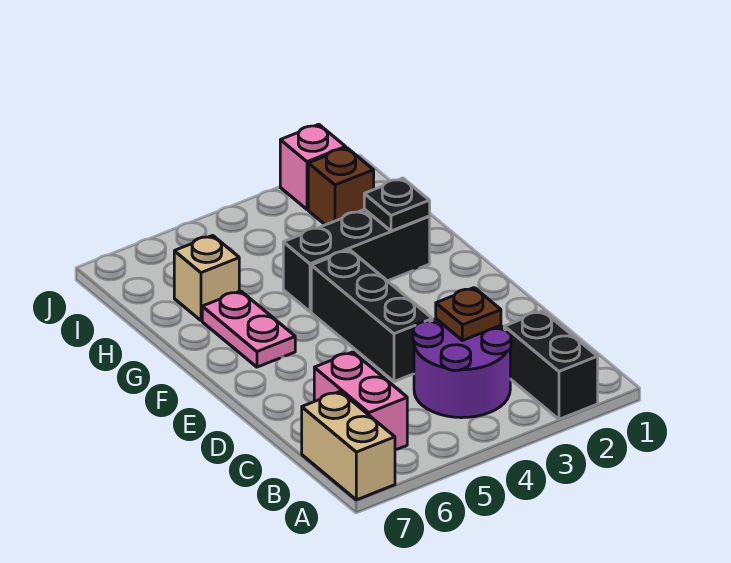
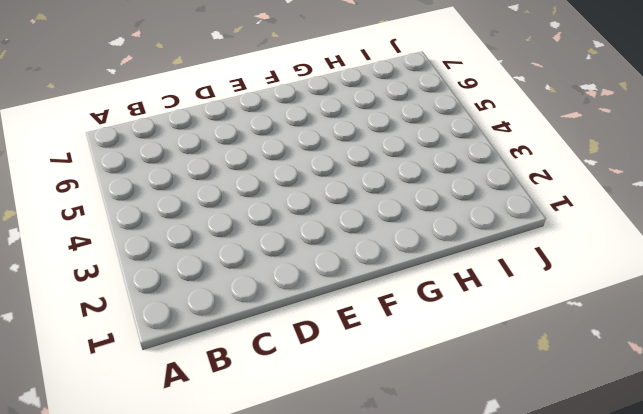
none -> black 1x2 brick [504,311,598,419]
none -> tan 1x2 brick [302,392,395,500]
none -> purple 2x2 round brick [413,319,511,418]

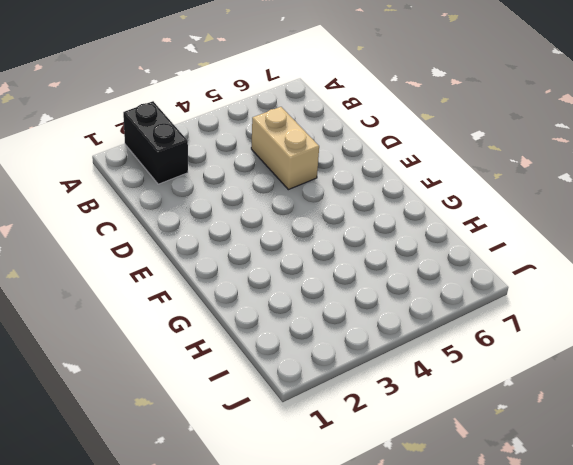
tan 1x2 brick [251,107,319,190] -> tan 1x2 brick moved to [302,392,395,500]
none -> purple 2x2 round brick [413,319,511,418]
none -> pink 1x2 brick [314,352,407,450]
none -> black 1x3 brick [311,250,432,382]

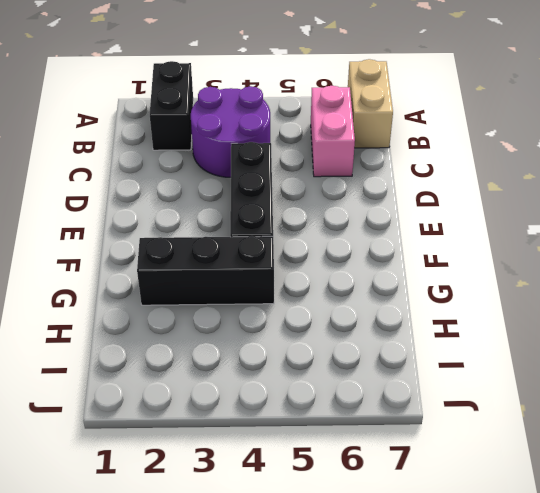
none -> pink 1x2 plate [202,291,295,367]
none -> tan 1x1 brick [174,235,239,320]
none -> brown 1x1 brick [308,148,374,225]

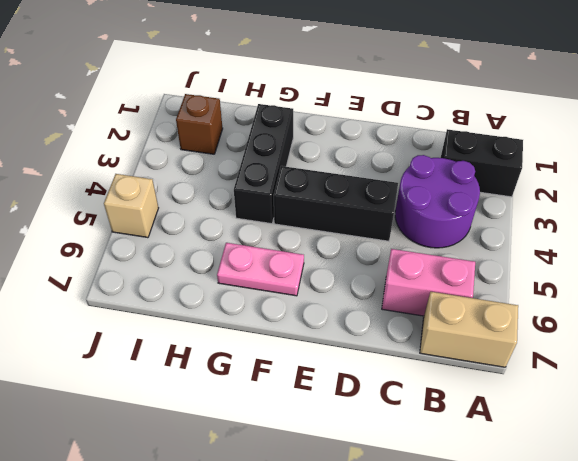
tan 1x1 brick [104,174,158,238] -> tan 1x1 brick moved to [174,235,239,320]
none -> pink 1x1 brick [280,124,346,209]
none -> brown 1x1 plate [436,288,501,340]
none -> black 1x1 plate [364,178,430,231]

